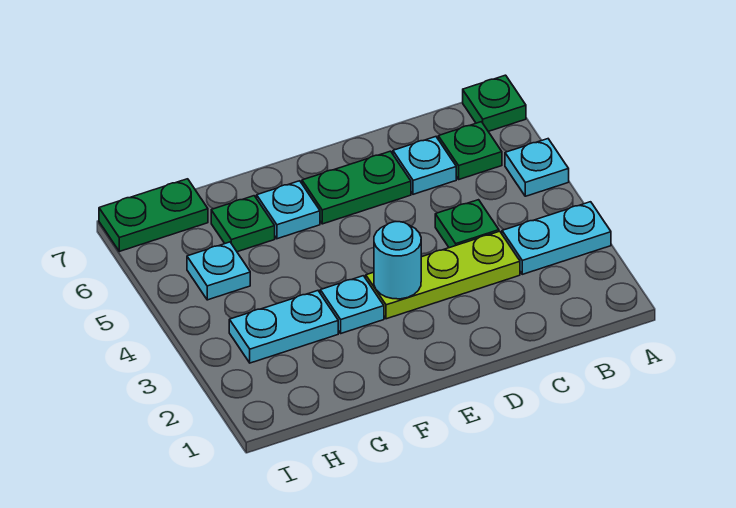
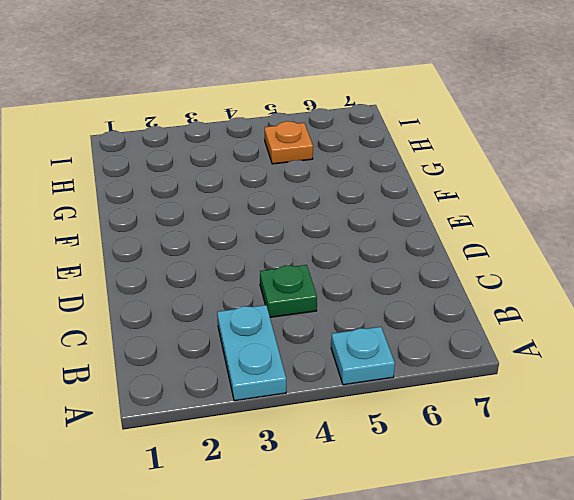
orange 1x1 plate [265,121,313,164] -> cyan 1x1 plate [187,242,250,300]
none -> green 1x1 plate [463,75,526,131]
none -> green 1x1 plate [438,122,502,179]
none -> lime 1x3 plate [366,231,520,319]

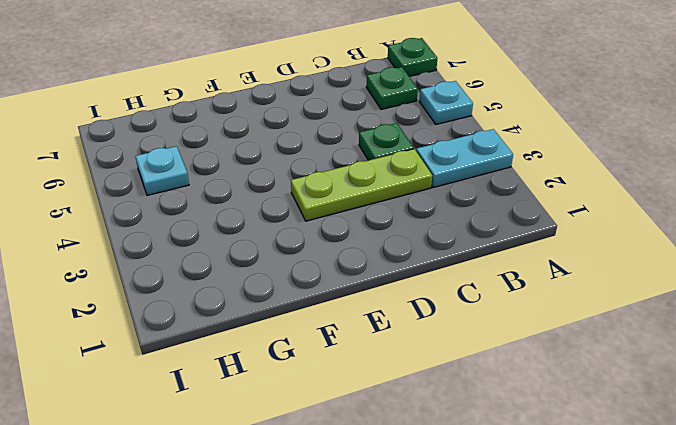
none -> cyan 1x1 plate [393,137,456,194]
none -> green 1x2 plate [302,151,411,224]
none -> cyan 1x1 plate [320,276,384,333]

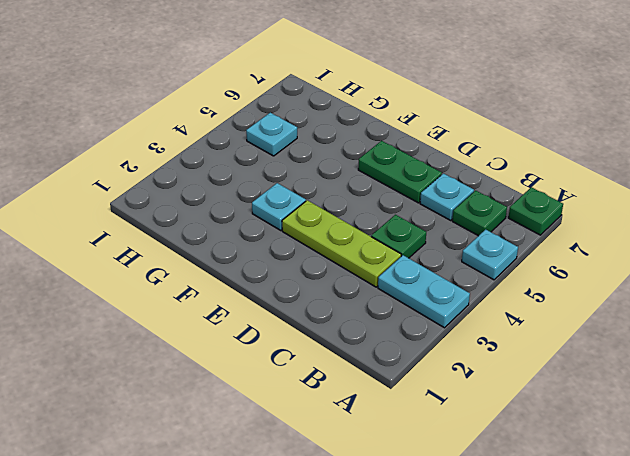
none -> cyan 1x1 plate [257,181,320,239]
none -> cyan 1x2 plate [229,291,338,363]
none -> green 1x1 plate [211,196,275,252]

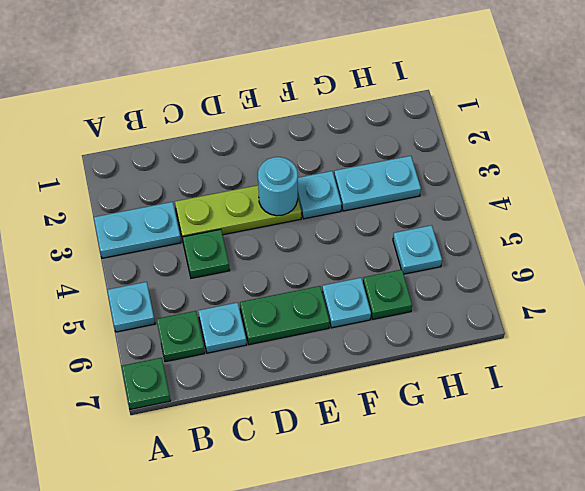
none -> green 1x2 plate [99,179,208,251]

